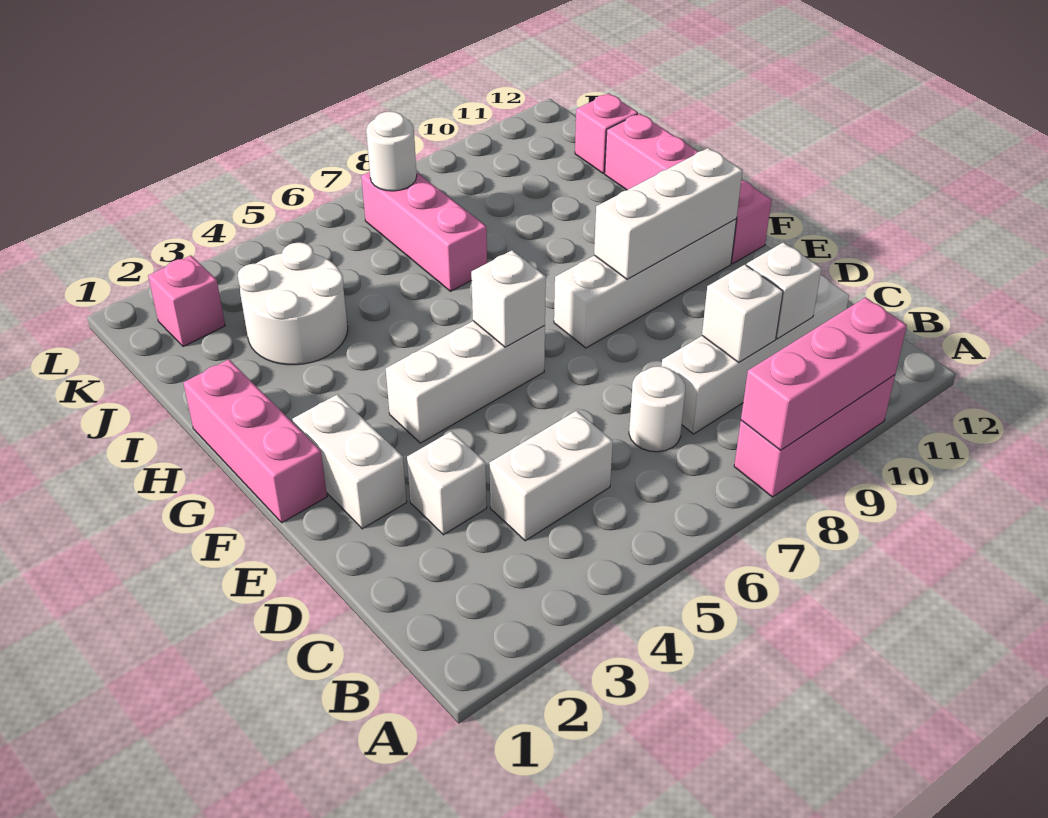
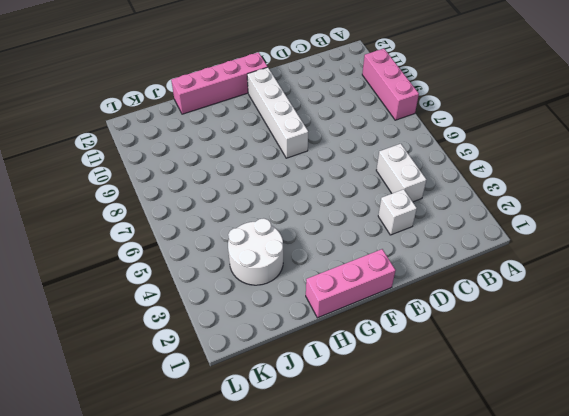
none -> white 1x1 round brick [629,366,685,452]
none -> white 1x4 brick [661,275,849,434]
none -> white 1x2 brick [292,394,407,529]

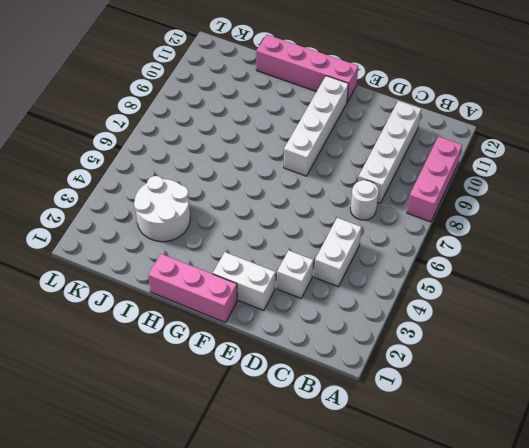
none -> white 1x3 brick [386,321,545,443]
none -> pink 1x3 brick [361,172,487,291]
none -> pink 1x1 brick [575,93,638,173]

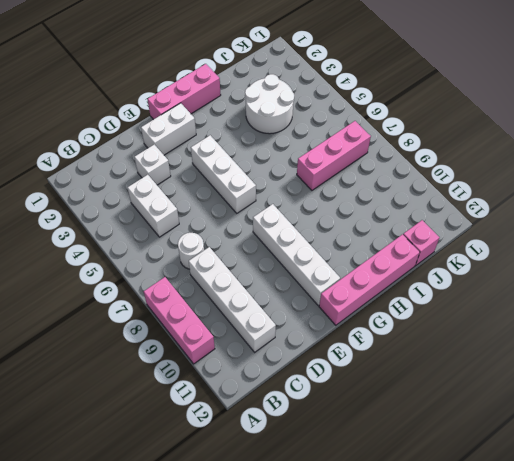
none -> pink 1x1 brick [148,255,225,347]
none -> pink 1x3 brick [741,297,907,451]
none -> white 1x1 brick [702,265,783,362]

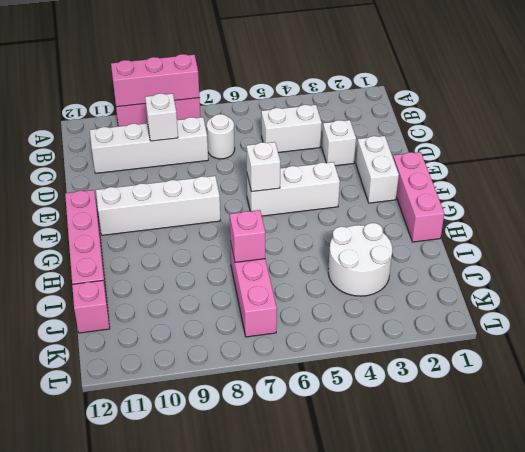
pink 1x1 brick [230,210,266,262] -> pink 1x1 brick moved to [148,255,225,347]
none -> white 1x1 brick [747,242,822,339]
none -> white 1x3 brick [594,148,743,279]
none -> white 1x1 round brick [366,111,417,191]

